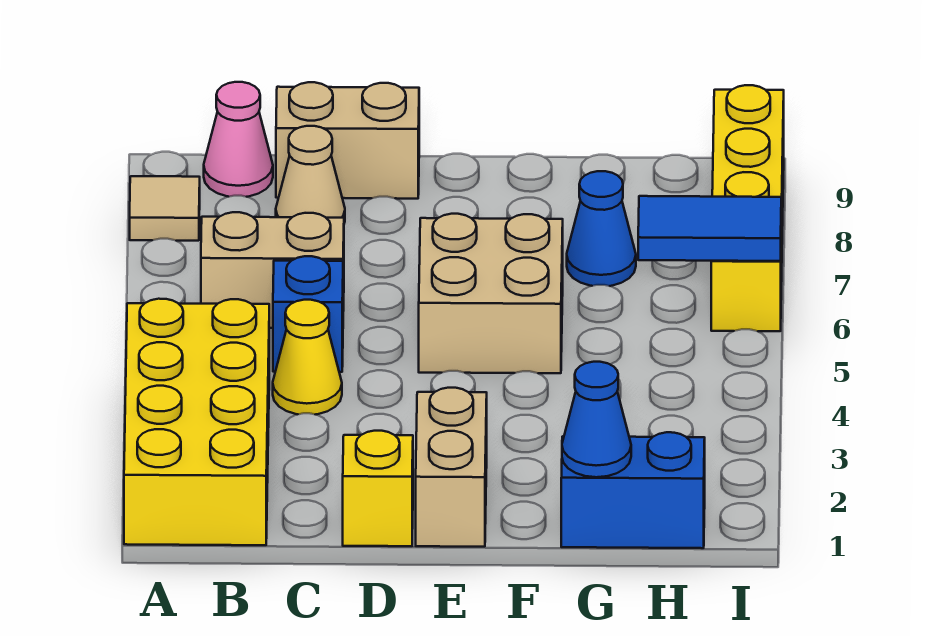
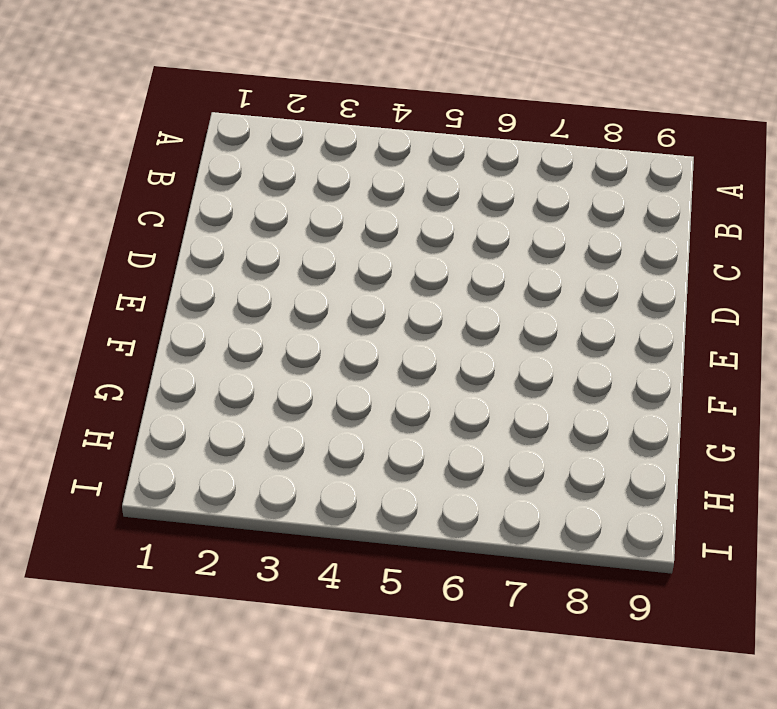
none -> yellow 2x4 brick [124,299,269,545]
none -> tan 1x1 tile [130,176,200,241]
none -> tan 1x2 brick [201,212,344,328]

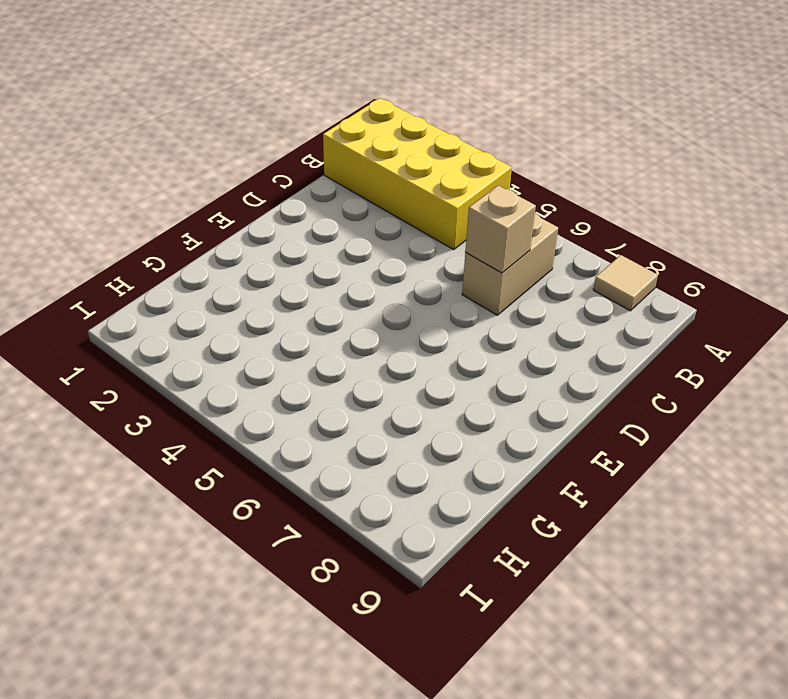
tan 1x1 brick [465,185,536,273] -> none
none -> pink 1x1 cone [204,82,273,197]
none -> yellow 1x1 cone [273,300,342,415]
none -> blue 1x1 brick [273,256,343,372]

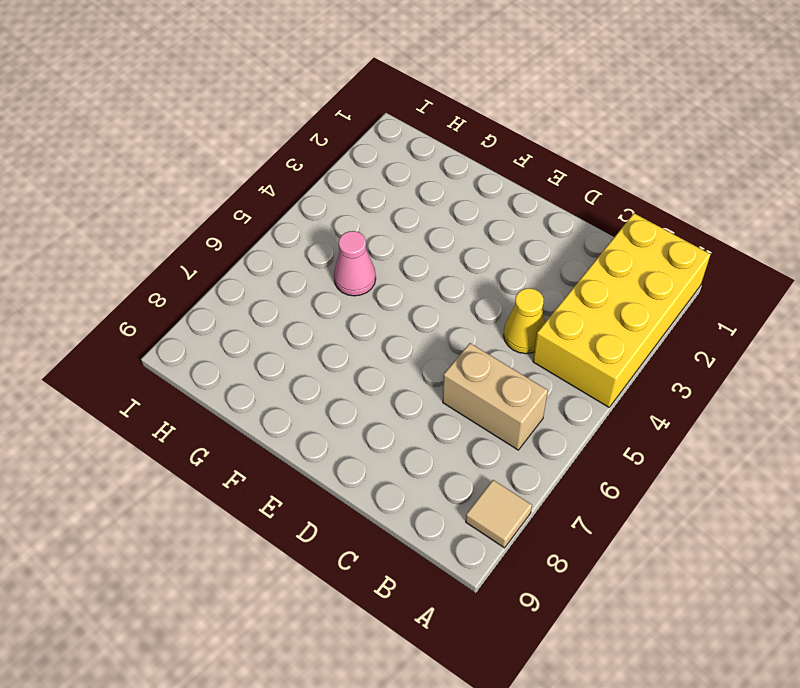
pink 1x1 cone [334,231,376,296] -> pink 1x1 cone moved to [204,82,273,197]
none -> blue 1x1 brick [273,256,343,372]
none -> tan 1x1 cone [276,126,345,223]
none -> tan 1x2 brick [276,82,419,199]

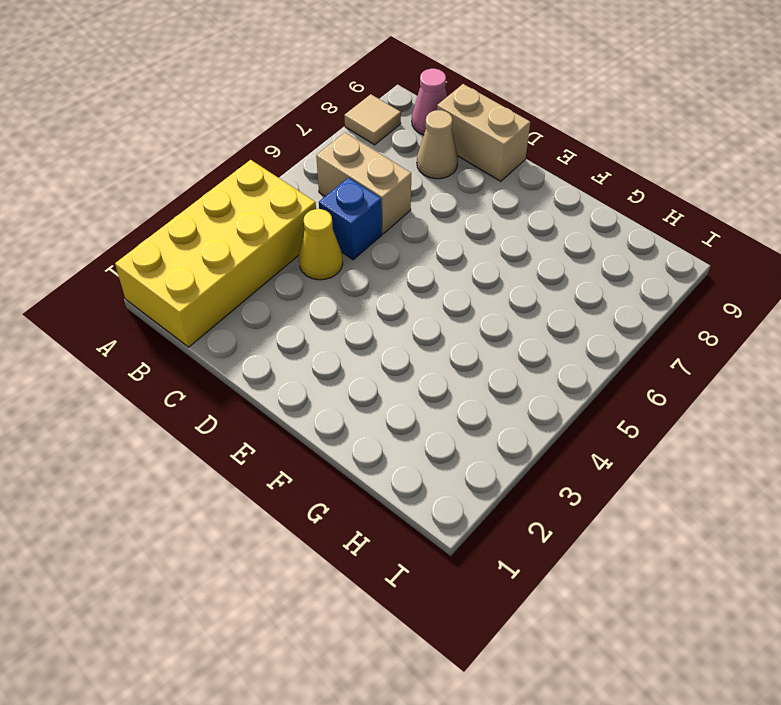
none -> yellow 1x1 brick [343,431,413,546]
none -> tan 1x2 brick [416,388,487,547]
none -> tan 2x2 brick [419,214,563,373]

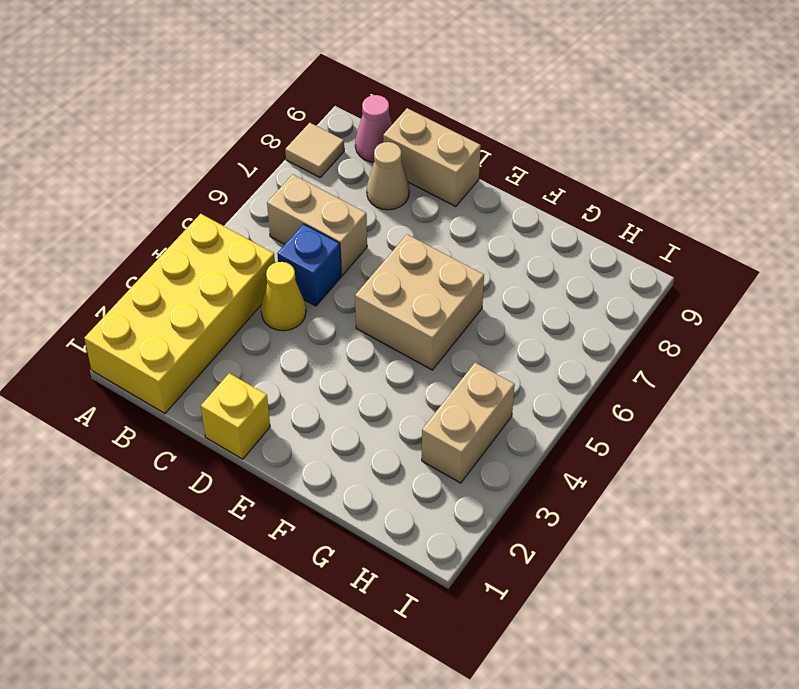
tan 1x2 brick [422,363,515,483] -> tan 1x2 brick moved to [416,388,487,547]
none -> blue 1x2 brick [561,432,705,548]
none -> blue 1x1 cone [567,171,636,286]
none -> yellow 1x4 brick [711,85,784,331]

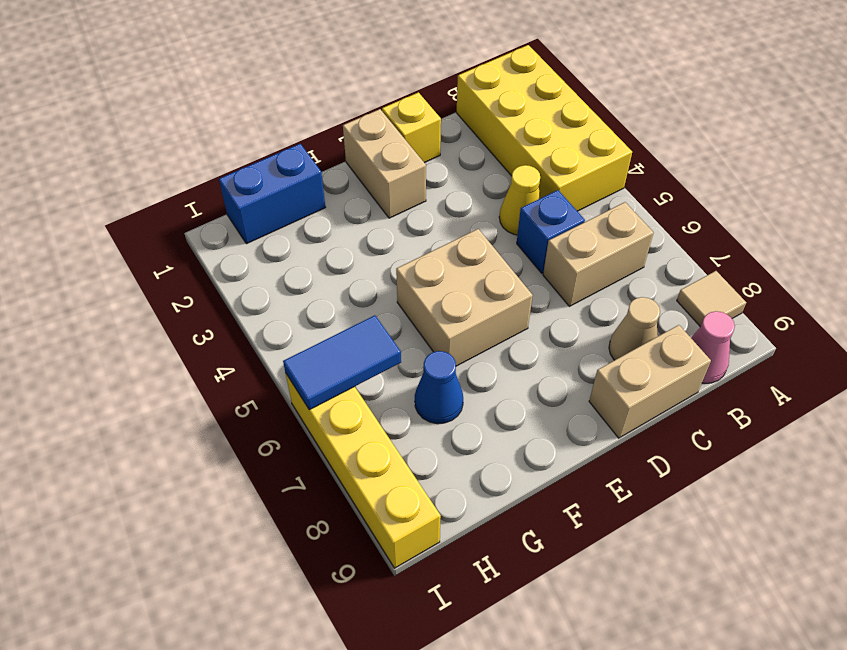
none -> blue 1x1 cone [562,362,631,477]

